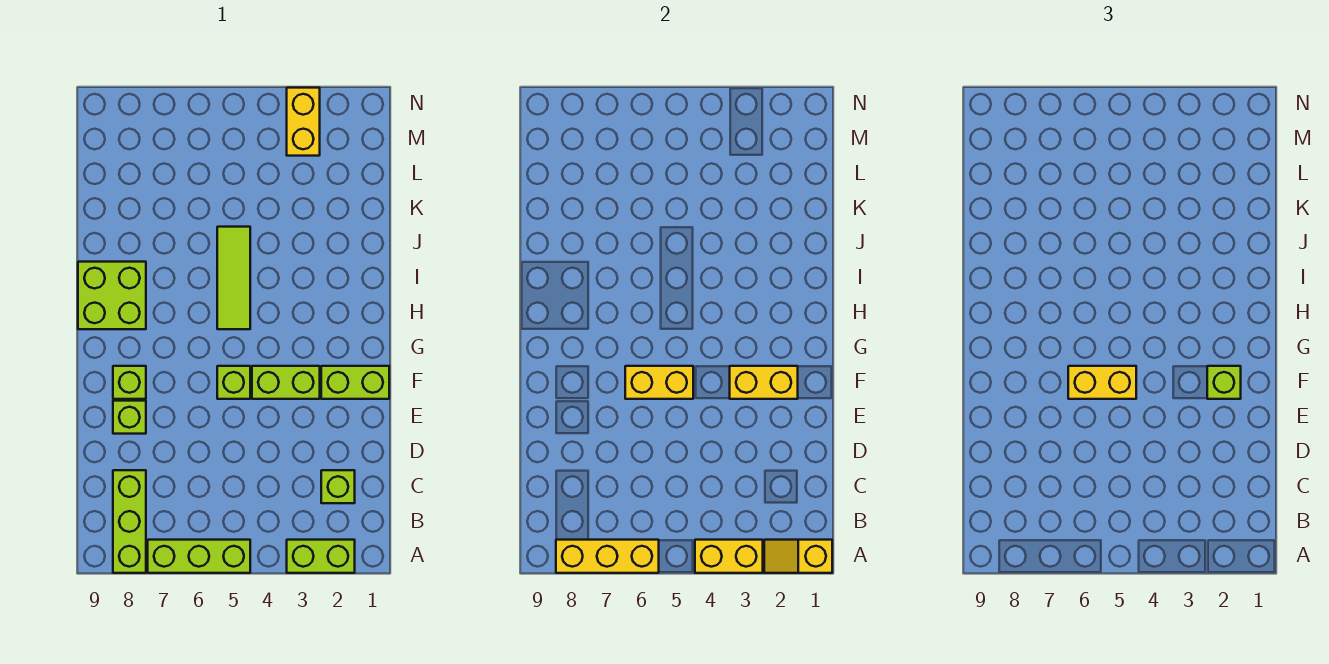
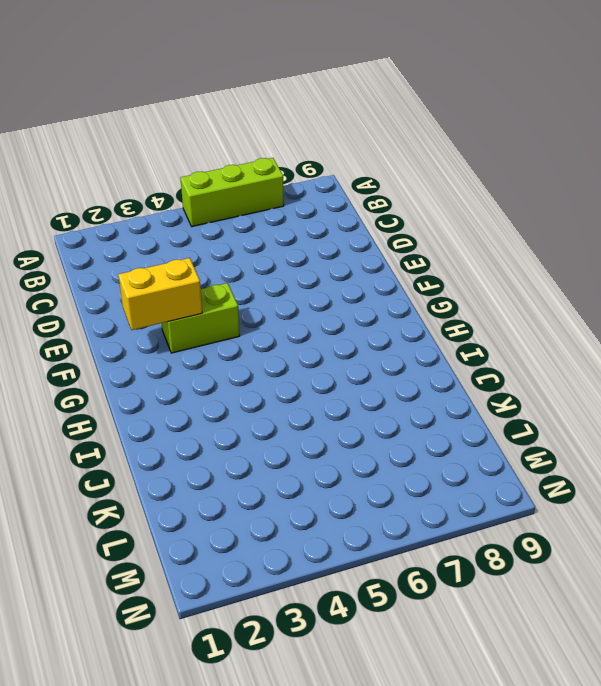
none -> lime 1x2 brick [287,540,355,573]
none -> lime 1x3 brick [113,470,146,573]
none -> lime 1x1 brick [321,470,355,503]

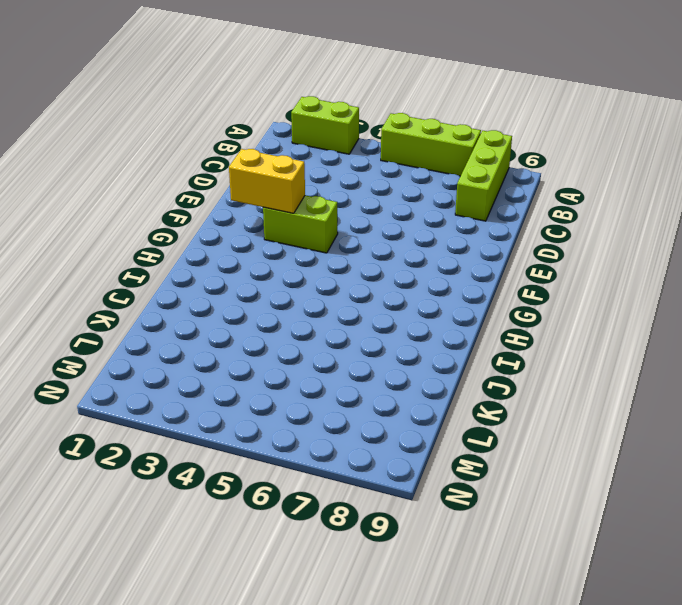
none -> lime 1x1 brick [321,470,355,503]
none -> lime 1x1 brick [113,401,146,434]
none -> lime 1x2 brick [321,366,389,399]

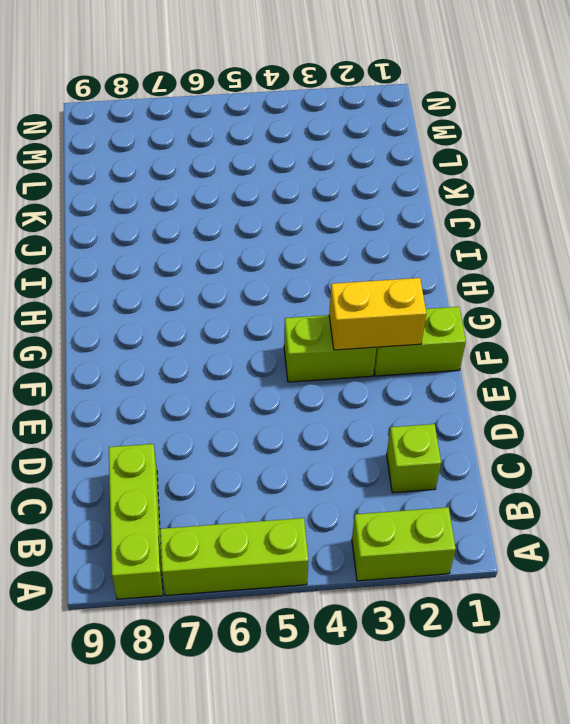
none -> lime 1x1 brick [113,401,146,434]
none -> lime 1x1 brick [217,366,250,399]
none -> lime 1x1 brick [113,366,146,399]

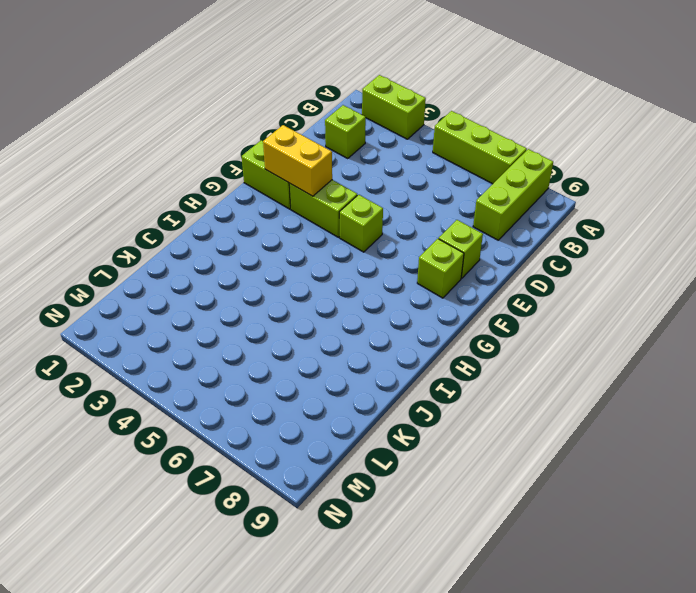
none -> lime 1x3 tile [217,227,250,329]
none -> lime 2x2 brick [78,262,146,329]
none -> yellow 1x2 brick [287,88,320,156]

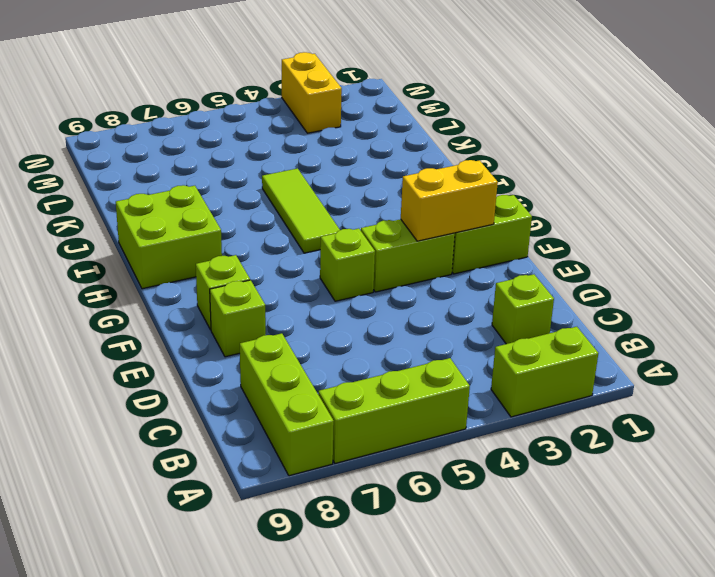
none -> yellow 1x2 slope [764,540,832,573]
none -> yellow 1x2 brick [695,540,763,573]
none -> yellow 1x3 brick [556,540,659,573]

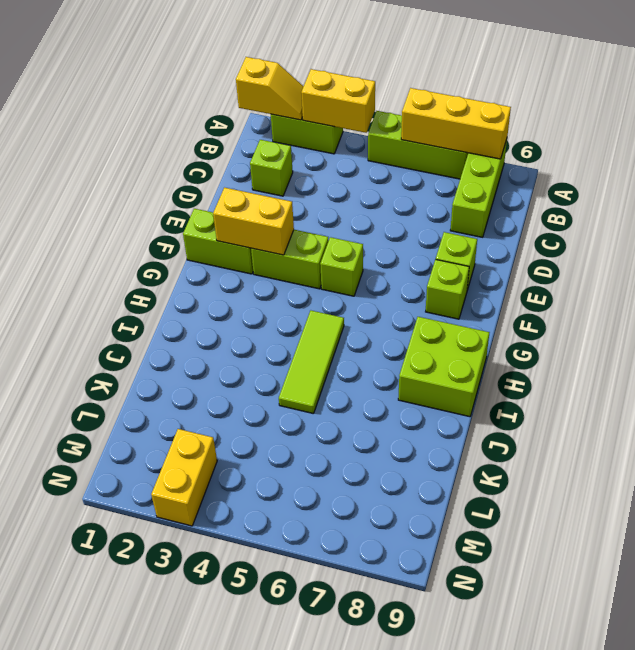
none -> yellow 1x2 brick [625,366,693,399]
none -> lime 1x1 brick [1207,366,1241,399]
none -> yellow 1x2 brick [1068,366,1136,399]

